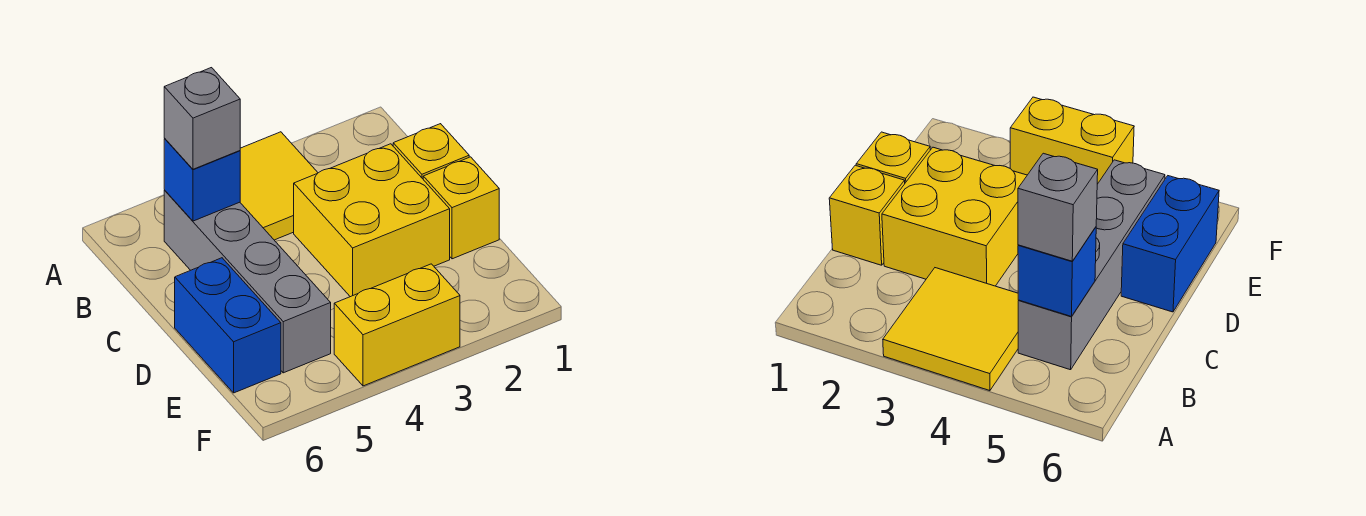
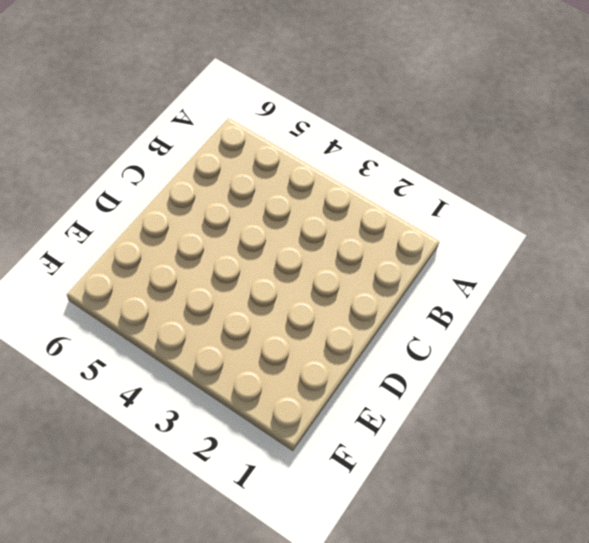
none -> yellow 2x2 tile [240,132,318,240]
none -> grey 1x4 brick [164,190,331,373]

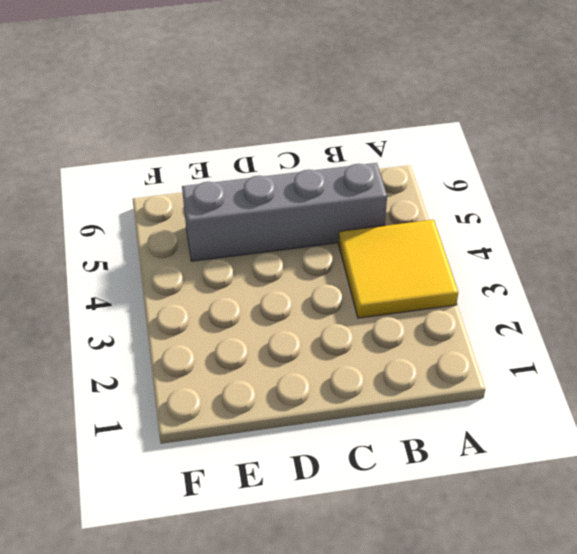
none -> yellow 1x1 brick [393,124,469,179]
none -> yellow 2x2 brick [294,144,450,297]

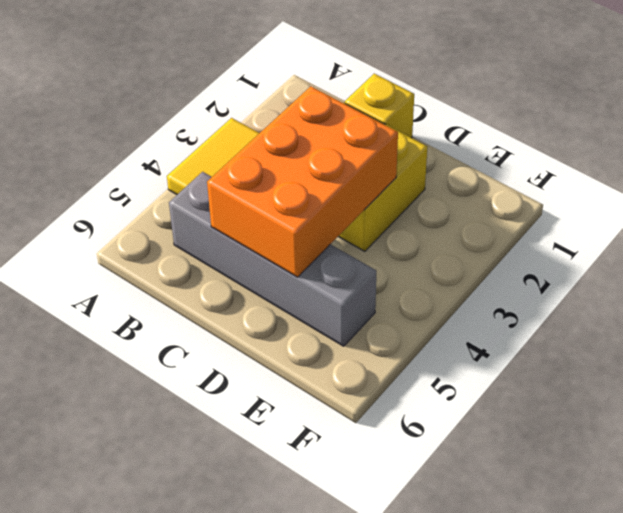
orange 2x3 brick [207,86,398,277] -> none
none -> yellow 1x1 brick [423,157,499,259]
none -> blue 1x2 brick [175,258,281,393]

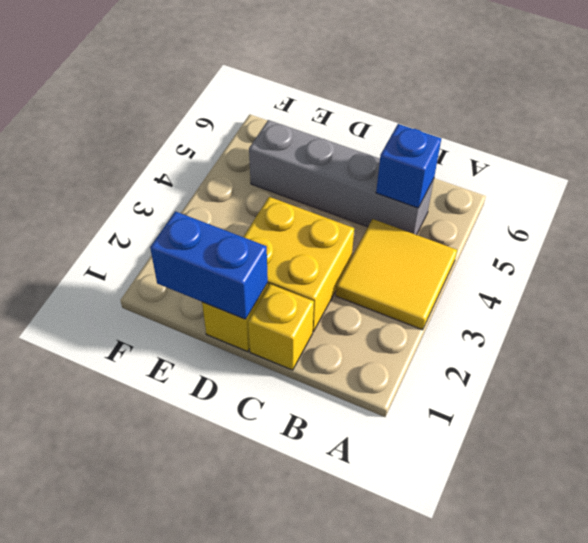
blue 1x2 brick [150,211,268,319] -> blue 1x2 brick moved to [175,258,281,393]
none -> yellow 1x2 brick [334,264,460,386]
none -> grey 1x1 brick [164,68,240,169]

